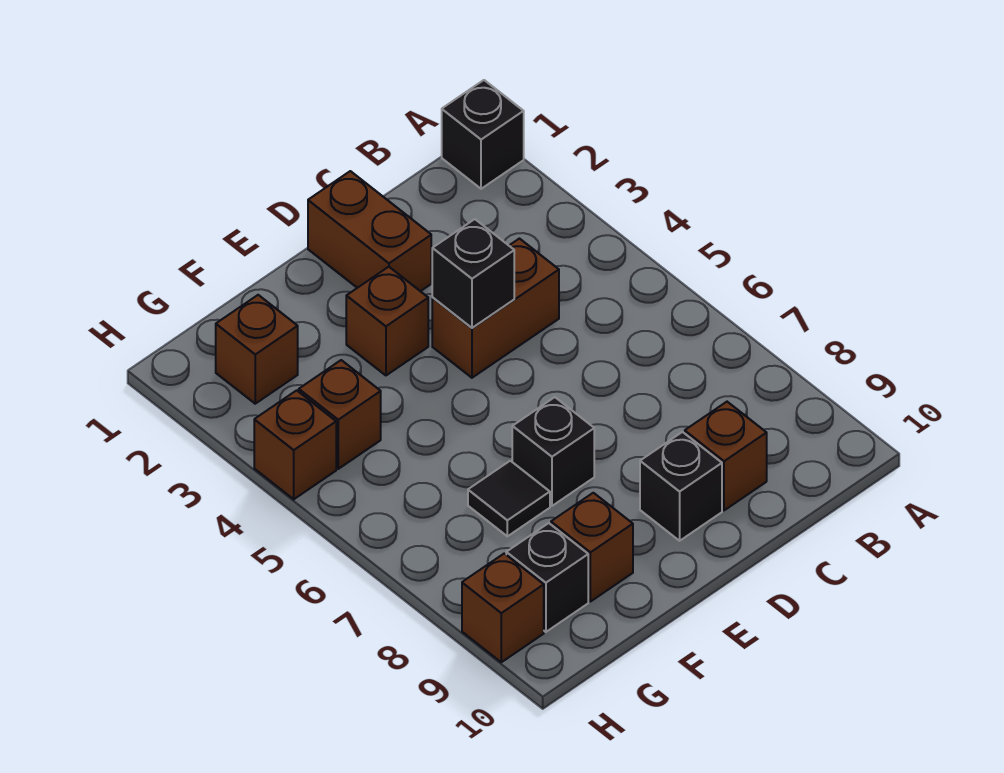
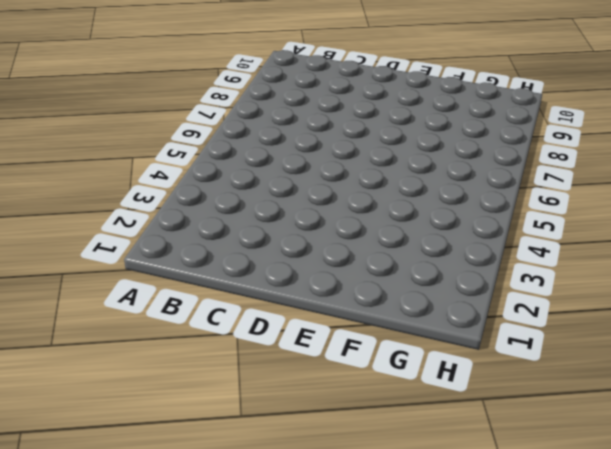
none -> black 1x1 brick [442,80,524,189]
none -> brown 1x2 brick [432,239,559,378]
none -> brown 1x1 brick [685,402,767,510]

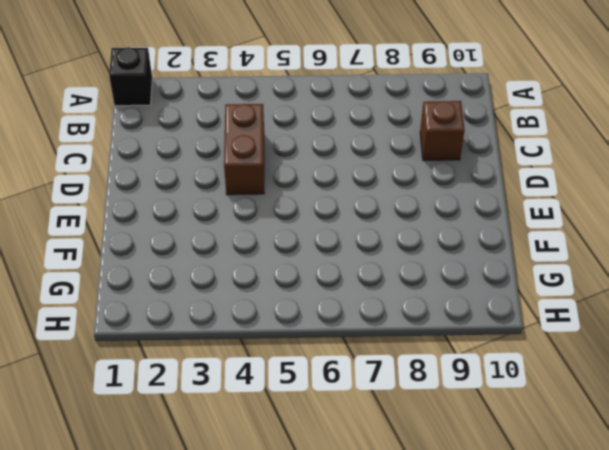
none -> brown 1x2 brick [308,171,431,291]
none -> black 1x1 brick [640,432,722,541]
none -> brown 1x1 brick [346,267,428,375]

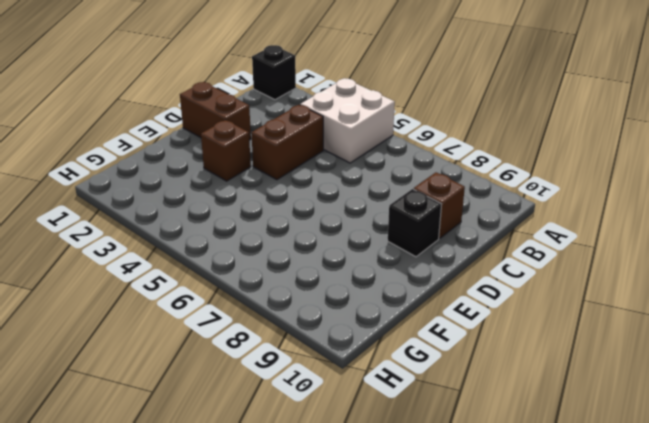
white 2x2 brick [300,78,395,163] -> none
none -> black 1x1 brick [512,397,594,506]
none -> black 1x1 tile [468,461,550,536]
none -> brown 1x1 brick [551,493,633,602]

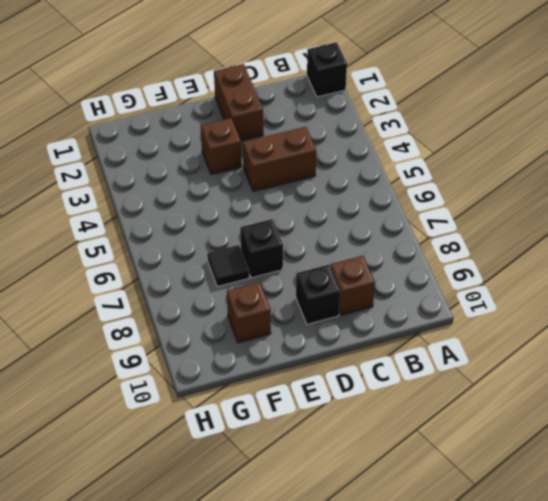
none -> brown 1x1 brick [216,295,298,404]
none -> brown 1x1 brick [299,360,381,469]
none -> black 1x1 brick [506,523,588,632]

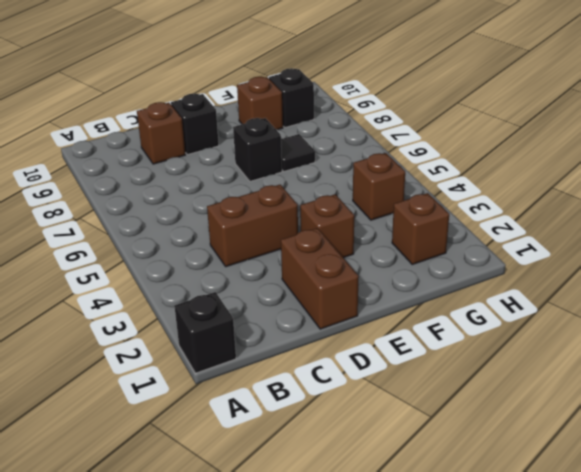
none -> brown 1x1 brick [254,390,336,499]
none -> brown 1x1 brick [462,554,544,662]
none -> black 1x1 brick [432,219,514,328]

